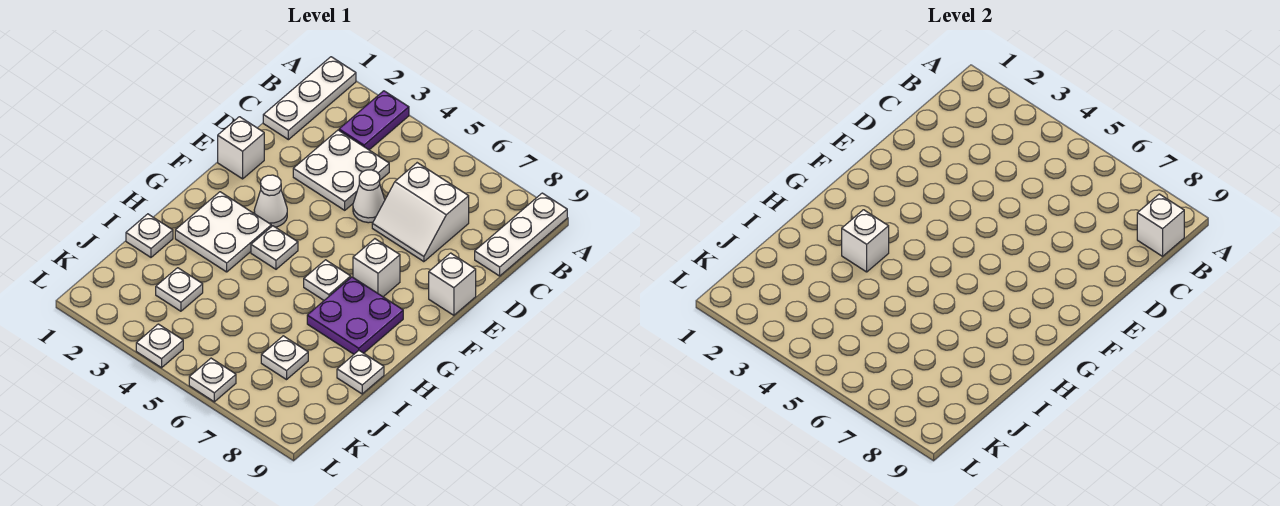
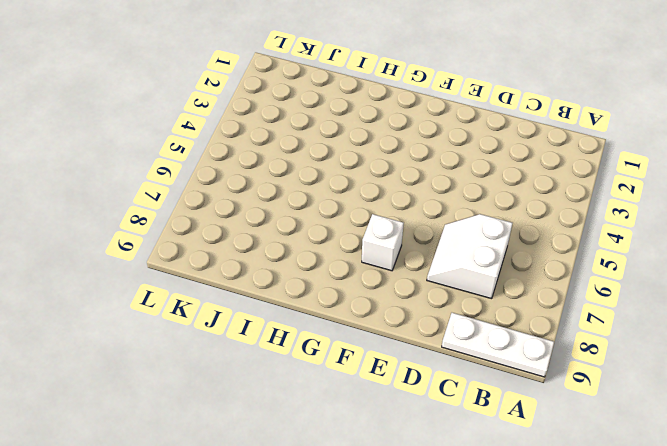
none -> white 1x3 plate [263,57,356,140]
none -> purple 1x2 plate [339,91,409,150]
none -> white 2x2 plate [293,130,389,210]

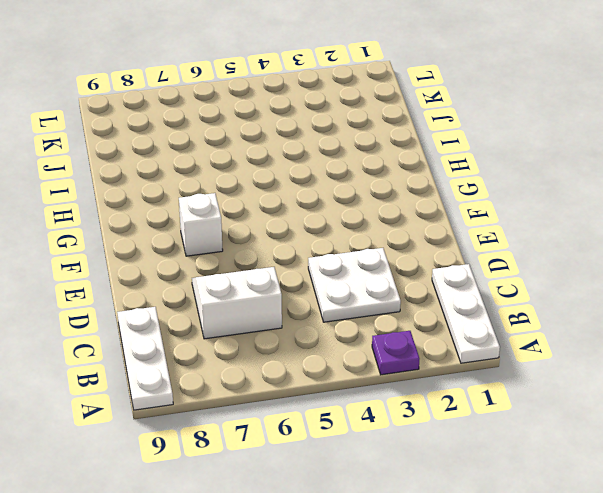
purple 1x1 plate [372,331,420,375] -> purple 1x2 plate [339,91,409,150]
none -> white 1x1 cone [353,170,385,223]
none -> white 1x1 brick [218,117,264,179]
none -> white 1x1 brick [429,253,476,315]

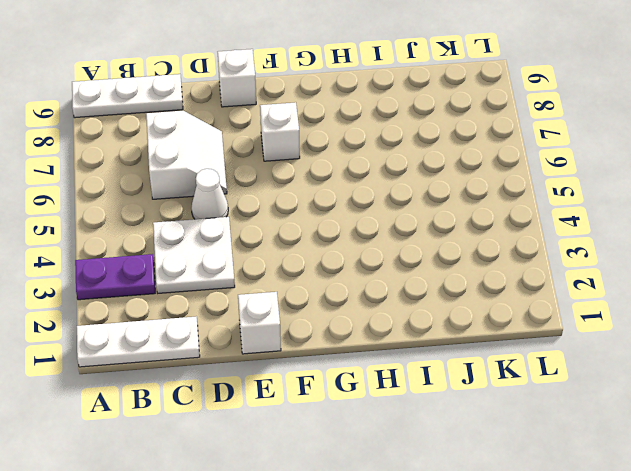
none -> white 1x1 cone [254,175,287,227]
none -> white 2x2 plate [175,192,271,272]
none -> white 1x1 plate [251,226,298,269]

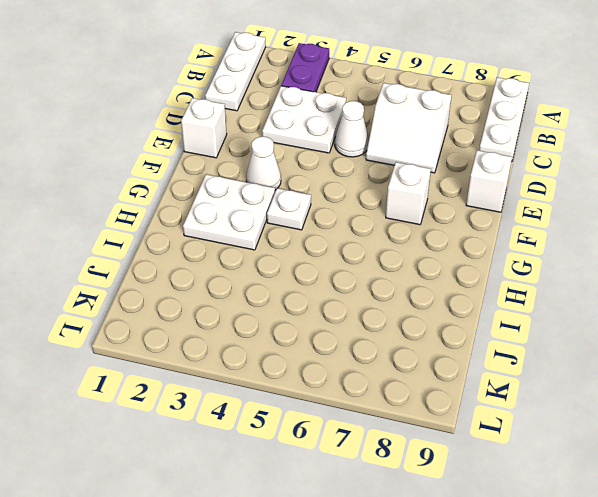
none -> white 1x1 plate [304,260,351,300]
none -> purple 2x2 plate [307,277,403,354]
none -> white 1x1 plate [126,214,173,257]

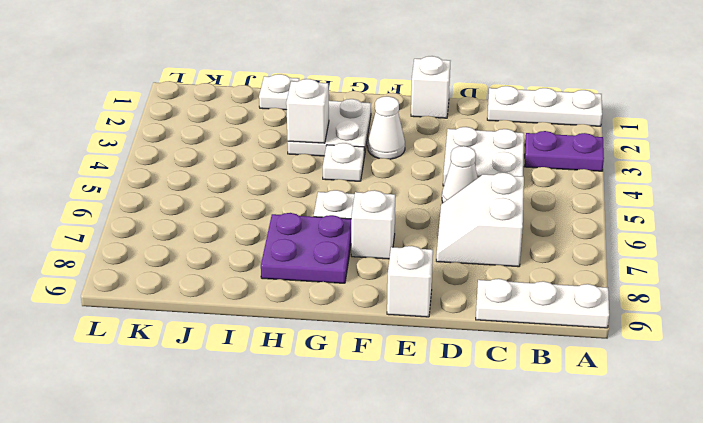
none -> white 1x1 plate [337,351,384,394]
none -> white 1x1 plate [156,268,203,311]
none -> white 1x1 plate [261,336,308,380]

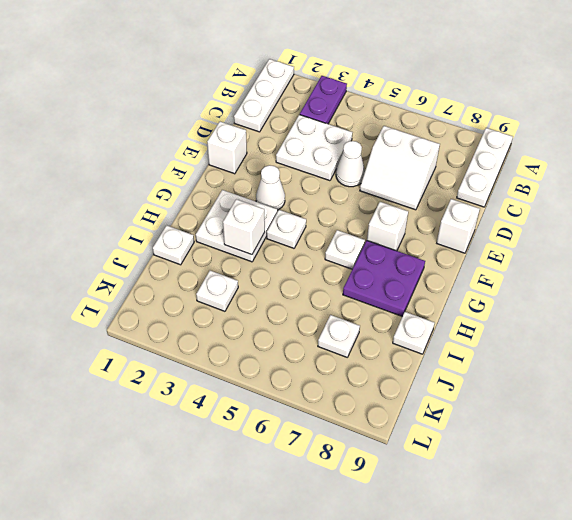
none -> white 1x1 plate [136,324,183,368]
none -> white 1x1 plate [189,358,236,402]
none -> white 1x1 brick [1137,194,1184,256]

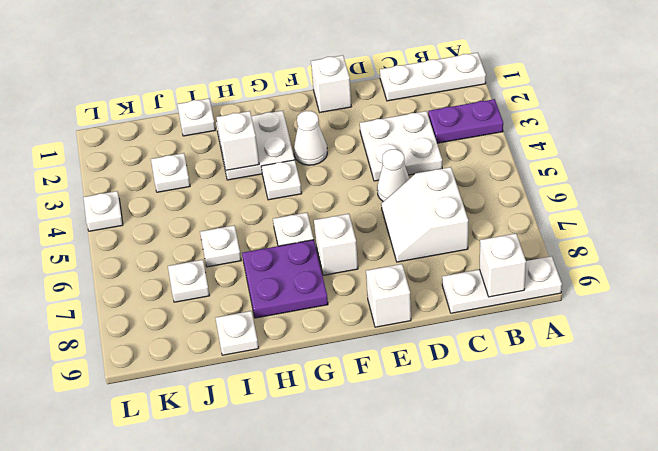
white 1x1 plate [200,225,241,267] -> white 1x1 plate moved to [189,358,236,402]

